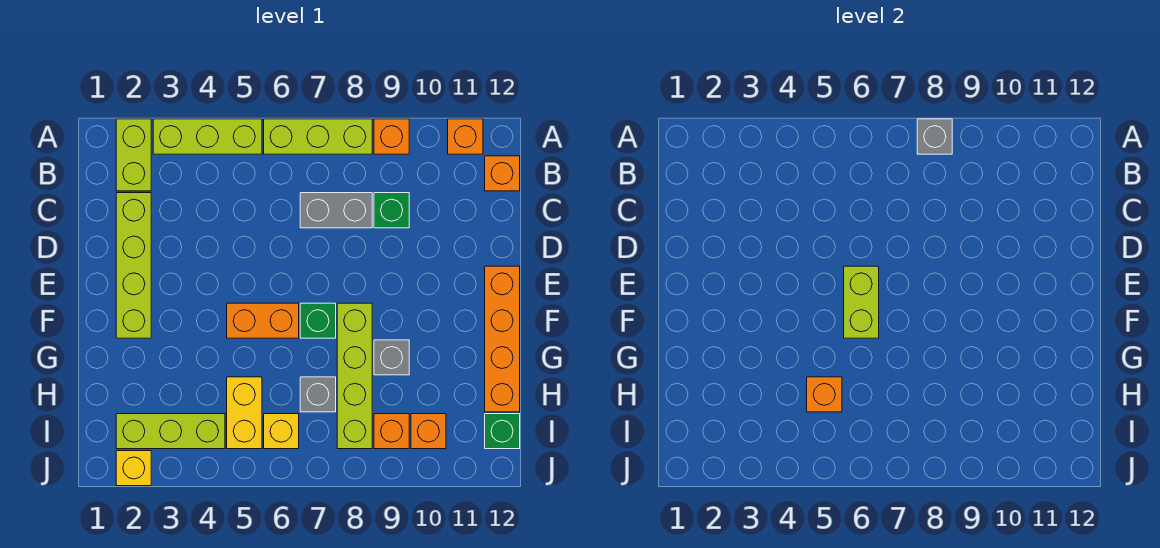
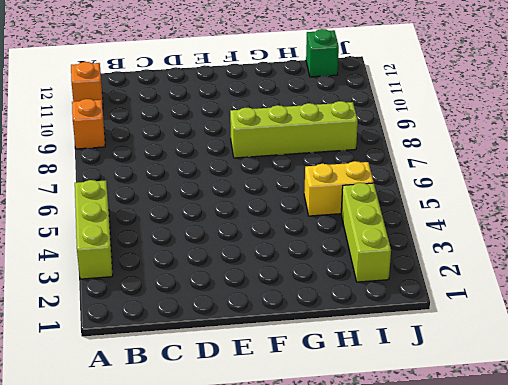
none -> lime 1x2 brick [116,119,151,191]
none -> lime 1x3 brick [264,119,372,154]
none -> orange 1x1 brick [485,156,520,191]

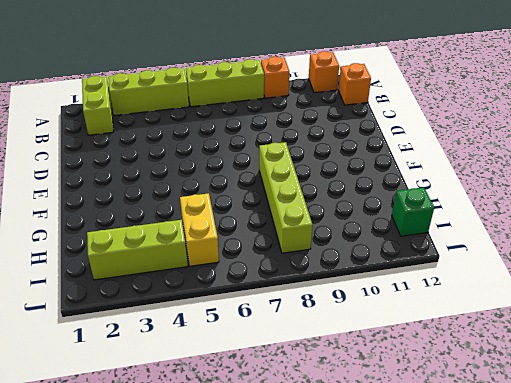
none -> lime 1x4 brick [116,193,151,338]
none -> grey 1x2 brick [300,193,372,228]
none -> green 1x1 brick [374,193,409,228]

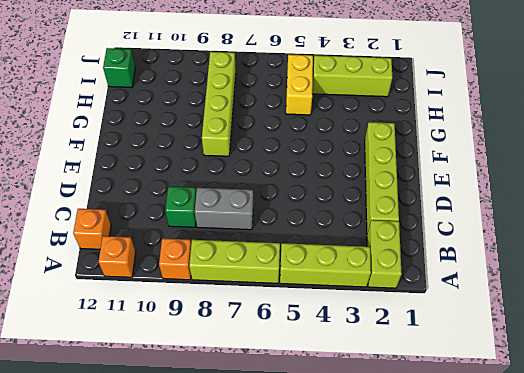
none -> orange 1x4 brick [485,266,520,412]
none -> orange 1x2 brick [227,303,299,338]
none -> green 1x1 brick [300,303,336,338]

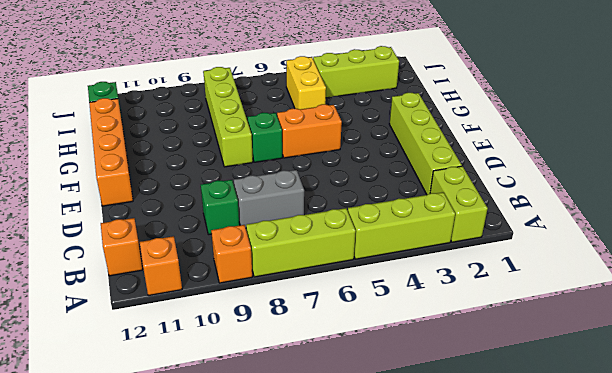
none -> grey 1x1 brick [374,340,409,375]
none -> grey 1x1 brick [300,377,336,412]
none -> yellow 1x1 brick [264,414,299,449]

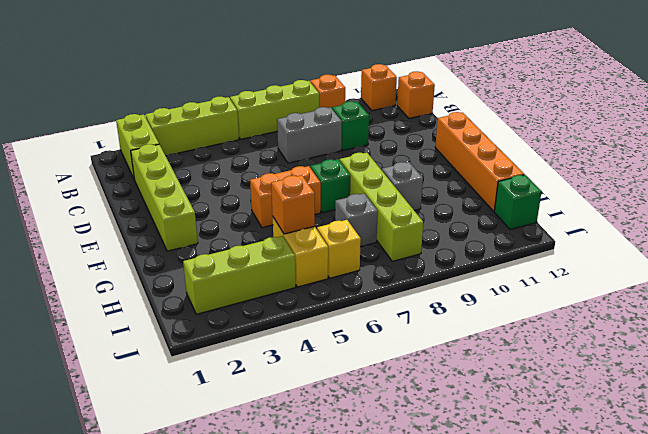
none -> orange 1x1 brick [374,414,409,449]
none -> orange 1x1 brick [411,414,446,449]
none -> yellow 1x1 brick [116,451,151,486]

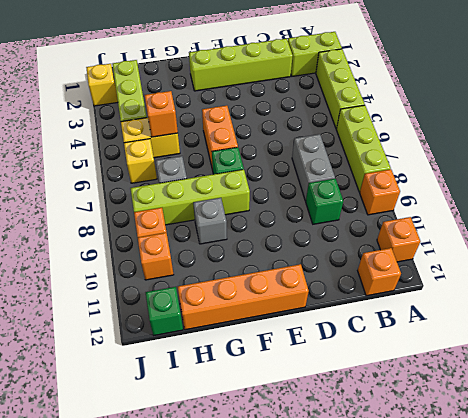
none -> grey 1x1 brick [917,119,952,154]
none -> lime 1x2 brick [844,266,879,338]

